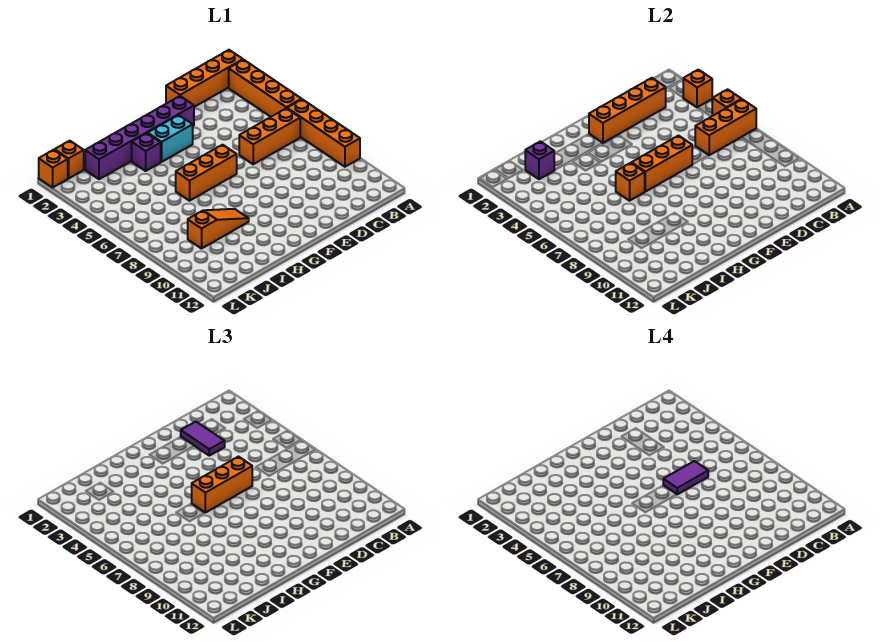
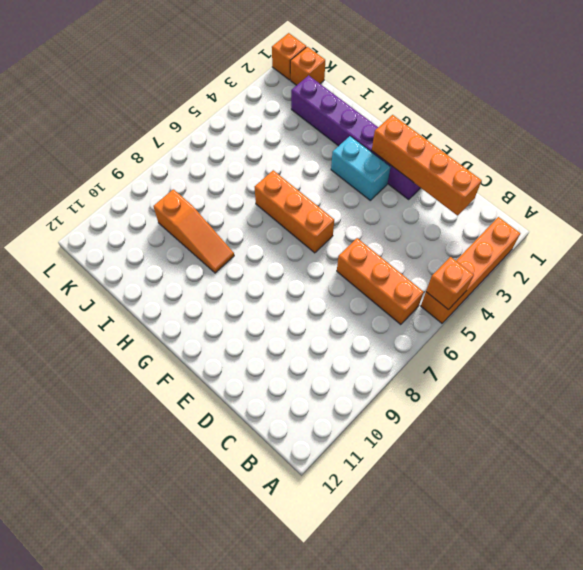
none -> orange 1x4 brick [166,50,243,107]
none -> orange 1x4 brick [287,99,360,167]
none -> purple 1x1 brick [132,133,161,171]

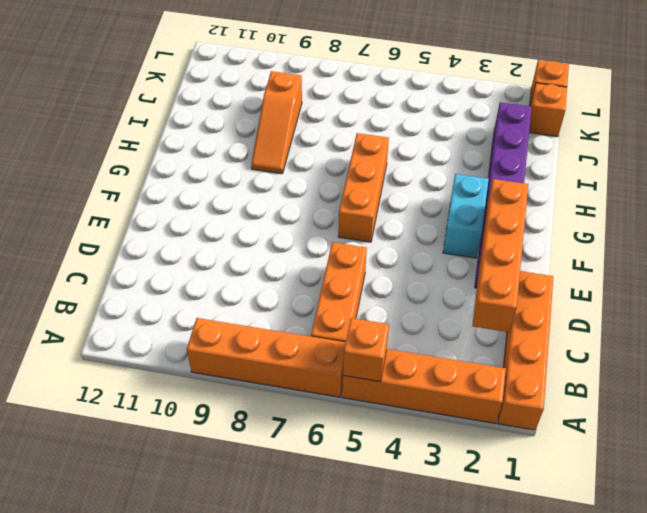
none -> purple 1x1 brick [132,133,161,171]
none -> orange 1x1 brick [683,70,712,107]
none -> orange 1x3 brick [695,99,756,155]

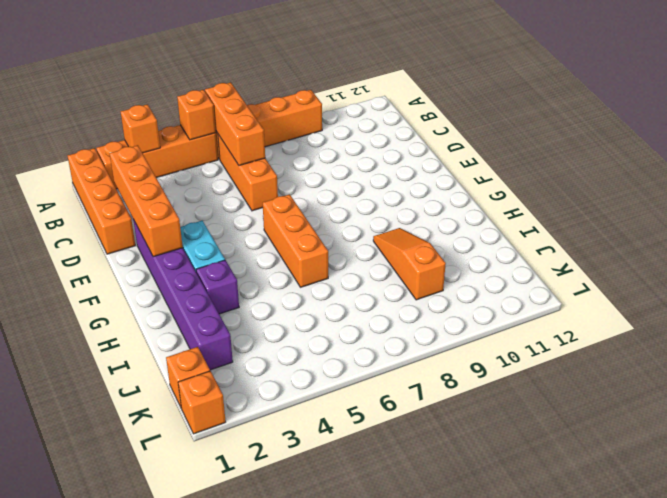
none -> orange 1x3 brick [632,136,692,192]
none -> orange 1x1 brick [616,163,645,201]
none -> purple 1x1 brick [525,141,554,179]

